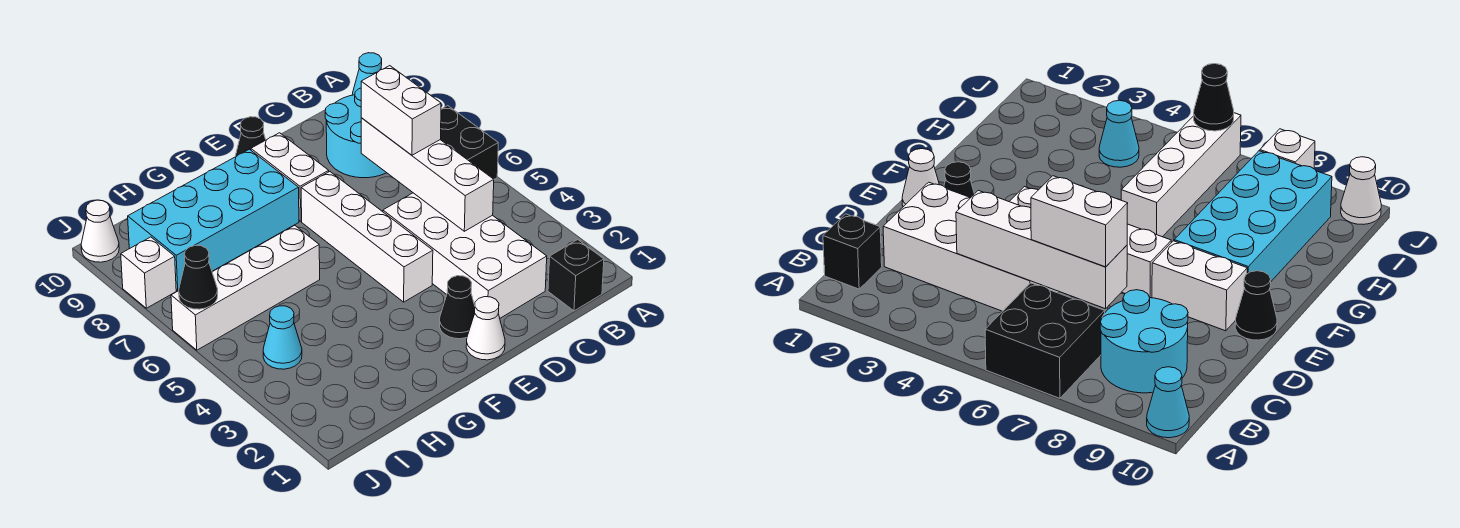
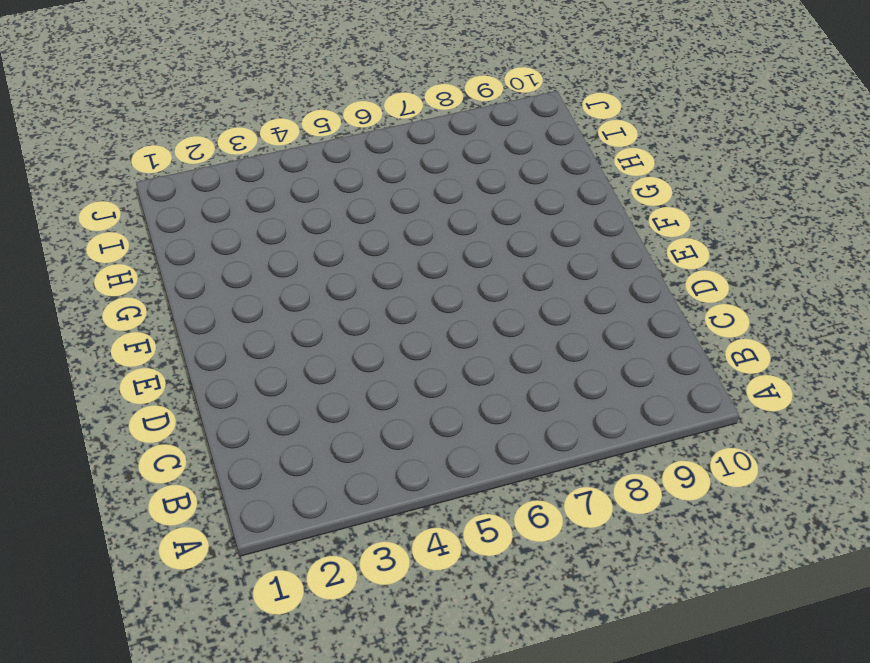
none -> black 2x2 brick [440,106,498,179]
none -> cyan 1x1 cone [352,53,382,95]
none -> black 1x1 brick [548,240,604,311]

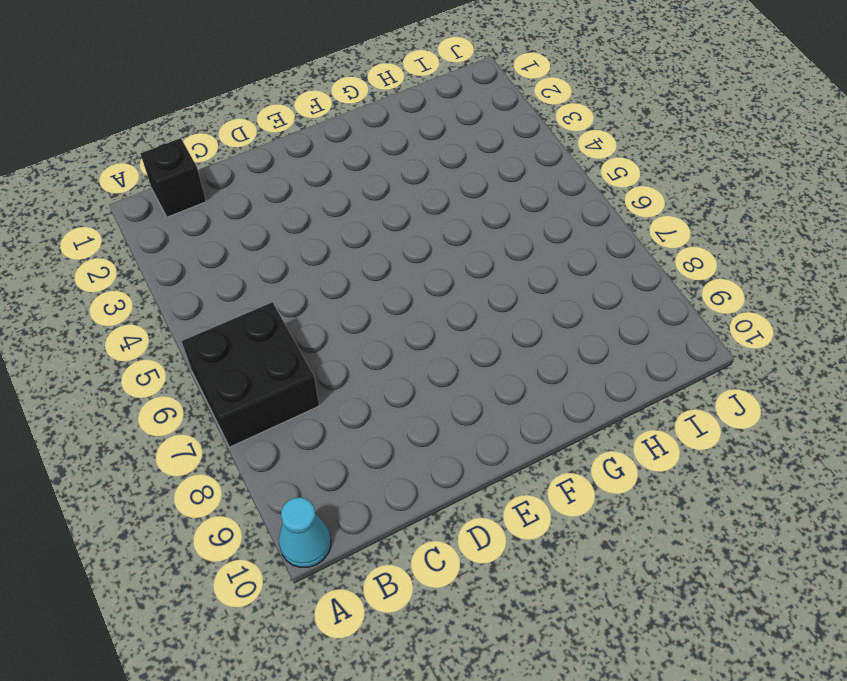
none -> cyan 2x2 round brick [325,88,386,178]
none -> white 2x4 brick [383,193,547,318]
none -> white 1x1 cone [466,297,505,360]

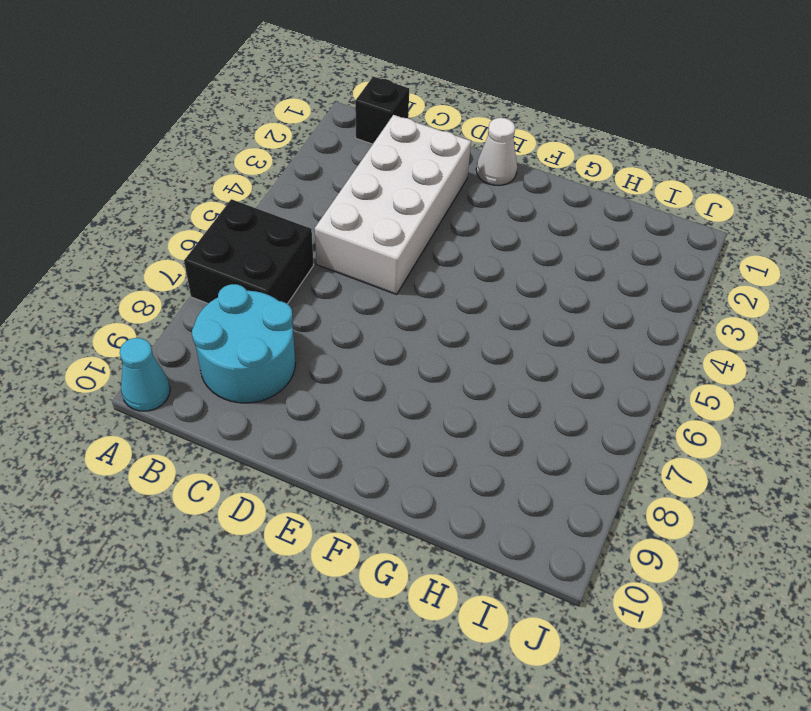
none -> black 1x1 cone [440,276,475,339]
none -> white 1x4 brick [301,172,433,302]
none -> white 1x2 brick [251,133,329,221]

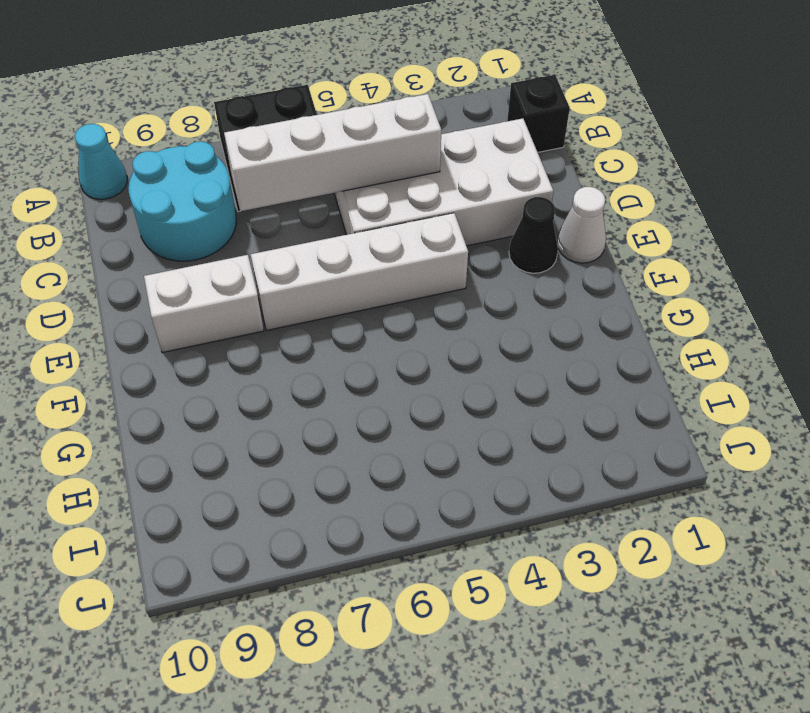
none -> black 1x1 cone [235,117,266,157]
none -> cyan 2x4 brick [128,149,299,291]
none -> white 1x4 brick [171,225,320,350]

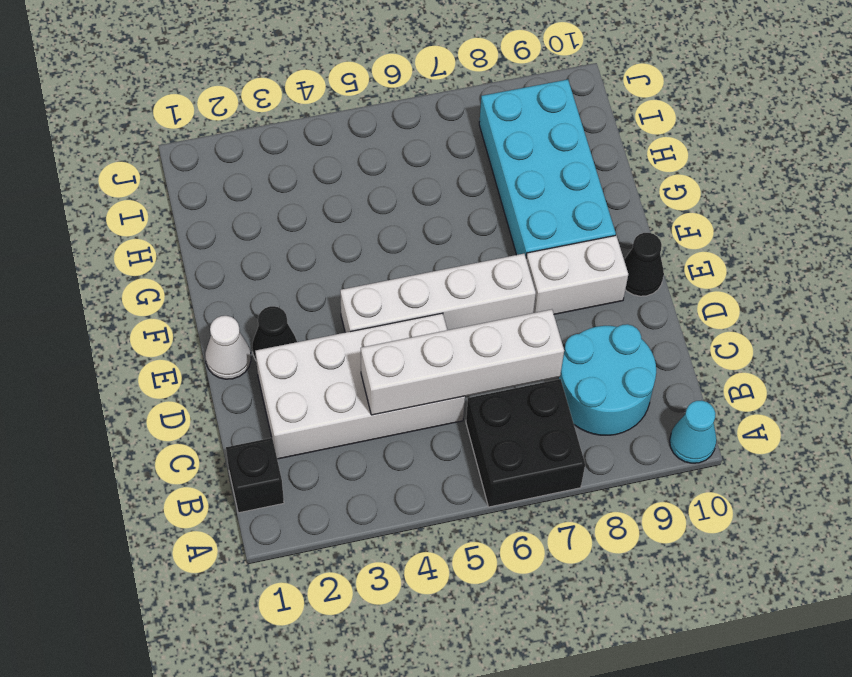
none -> white 1x4 brick [171,225,320,350]
none -> cyan 1x1 cone [263,306,302,369]
none -> white 1x1 brick [121,237,176,308]

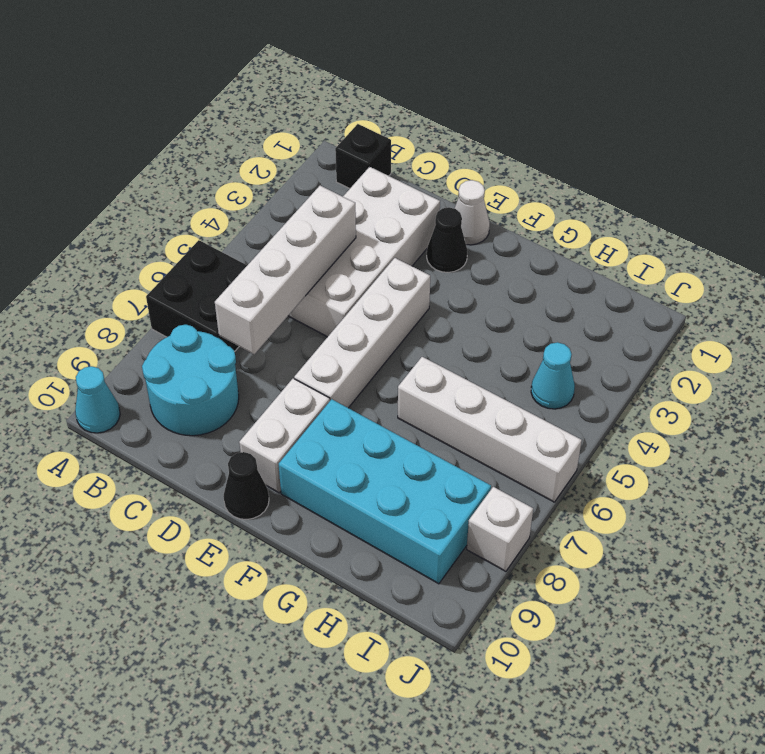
none -> white 1x1 cone [81,200,119,262]
none -> black 1x1 cone [179,245,218,309]
none -> white 1x2 brick [361,66,441,155]

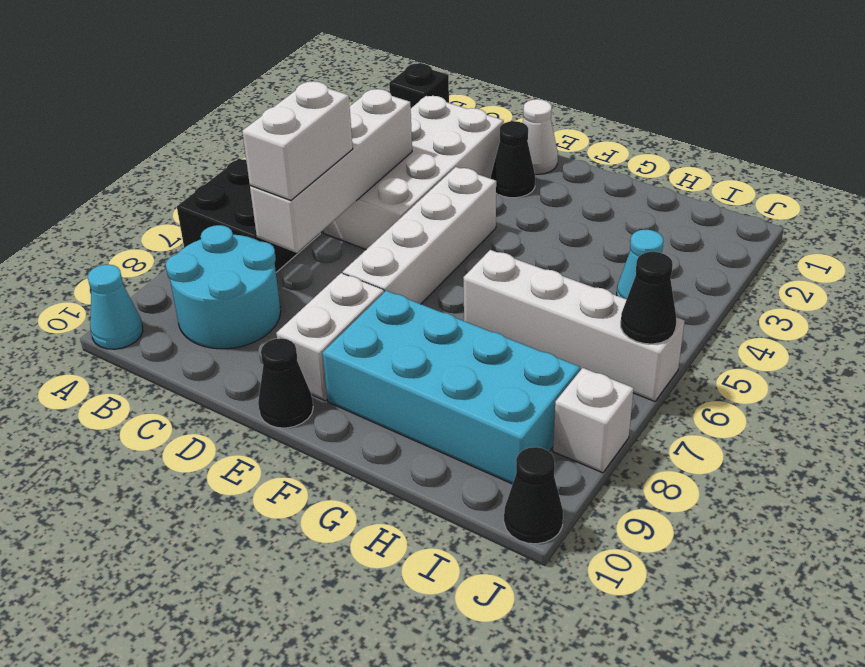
black 1x1 cone [504,447,563,544] -> white 1x1 cone [81,200,119,262]

